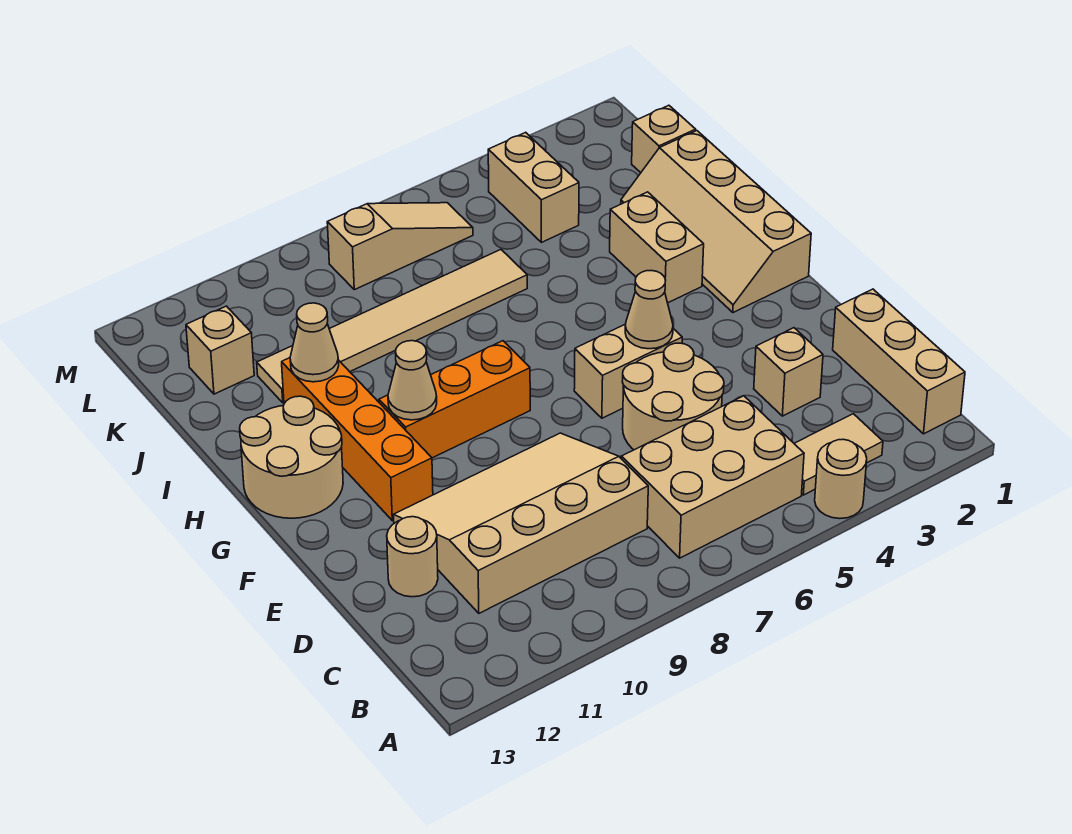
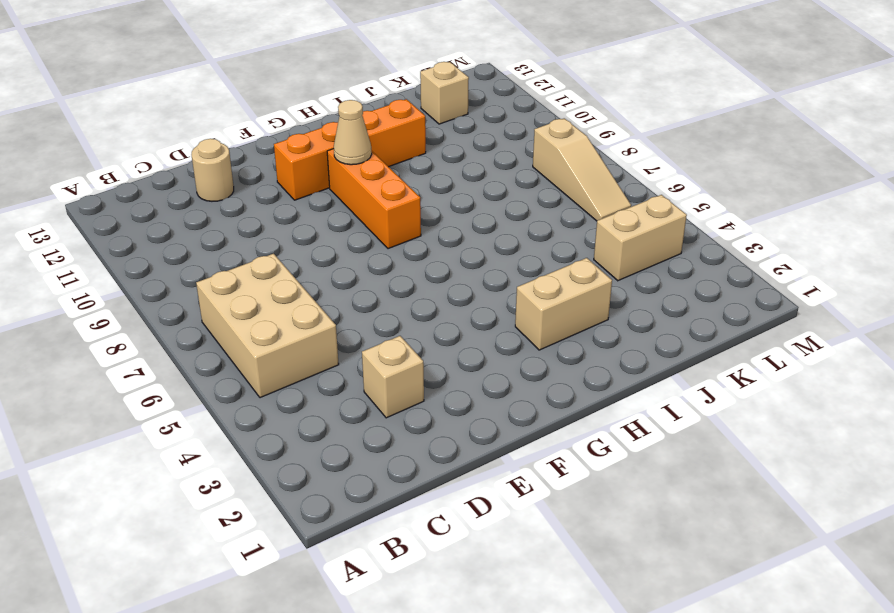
none -> tan 1x1 round brick [815,439,867,519]
none -> tan 1x3 brick [833,289,965,434]
none -> tan 1x2 tile [794,414,883,495]

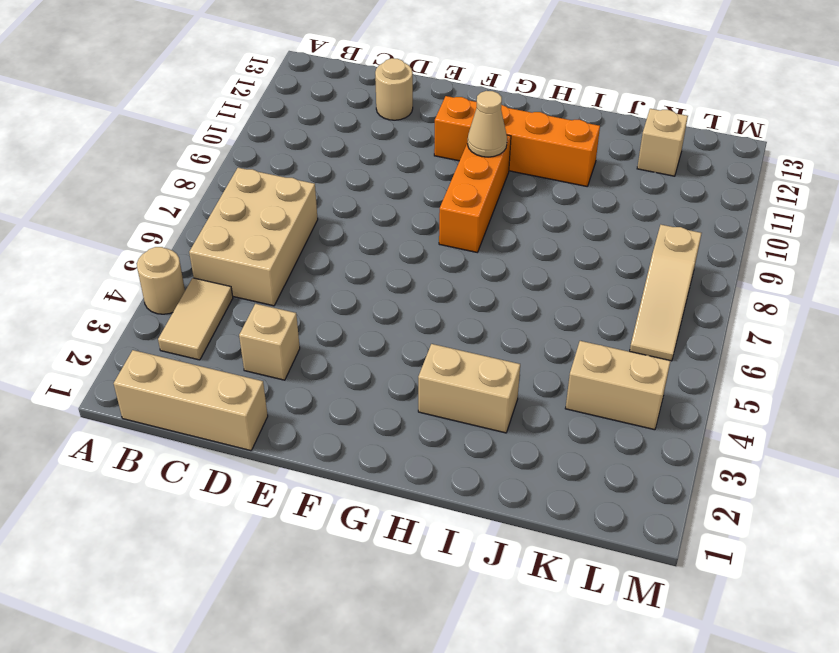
none -> tan 3x4 slope [393,433,648,613]
none -> tan 2x2 round brick [622,343,724,450]
none -> tan 1x2 brick [574,325,682,418]

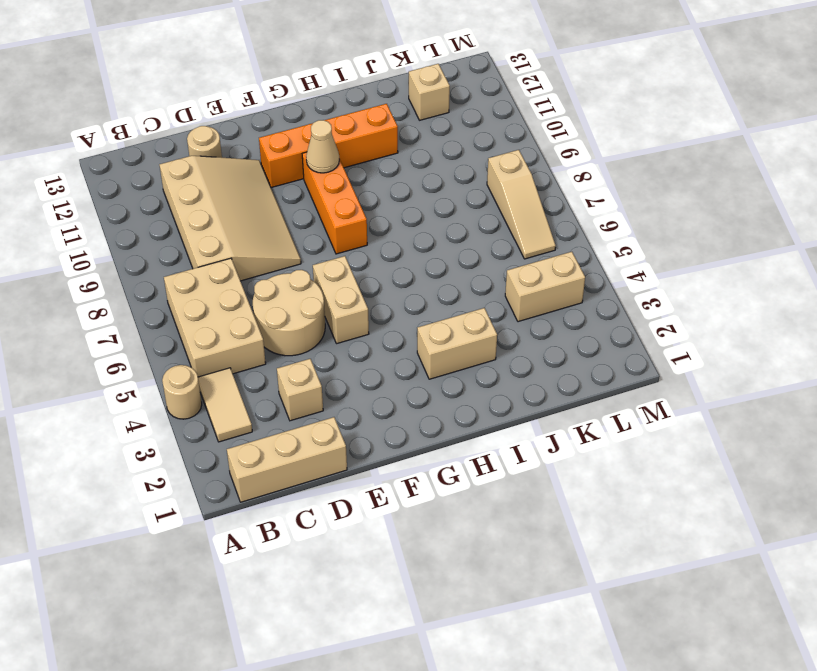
none -> tan 2x4 slope [621,131,811,312]
none -> tan 2x2 round brick [240,396,343,518]
none -> tan 1x6 tile [257,250,527,403]

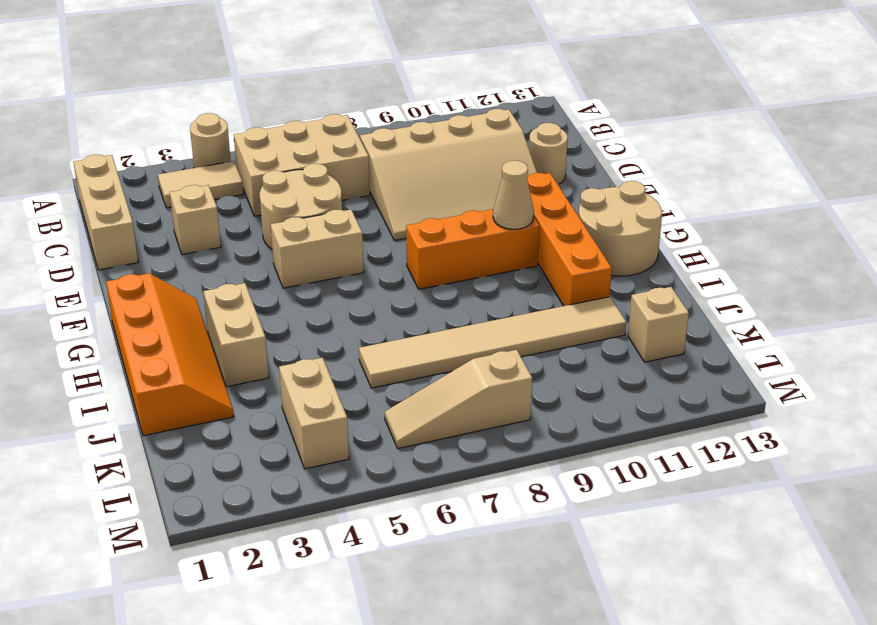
orange 2x4 slope [106,273,234,436] -> tan 2x4 slope [621,131,811,312]
none -> tan 1x1 brick [632,105,696,173]
none -> tan 1x1 cone [625,271,673,349]
none -> tan 1x1 cone [290,303,339,382]

